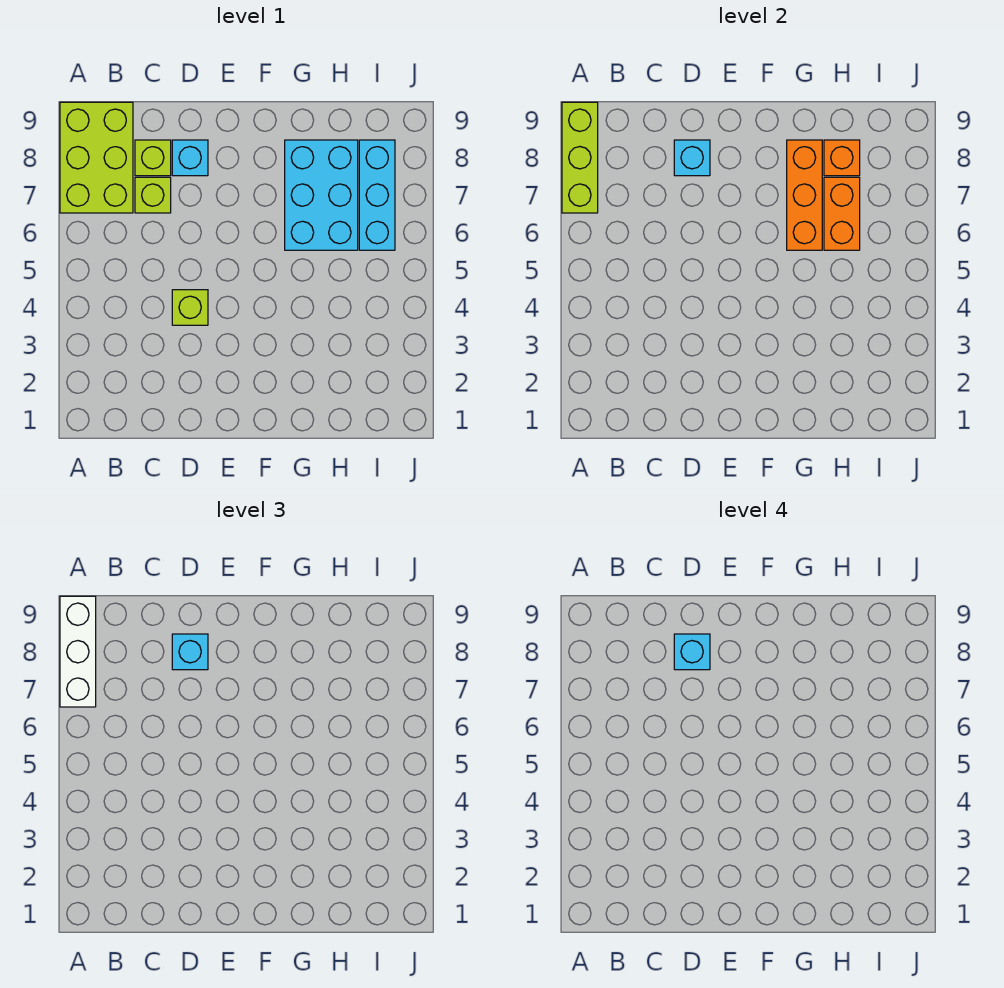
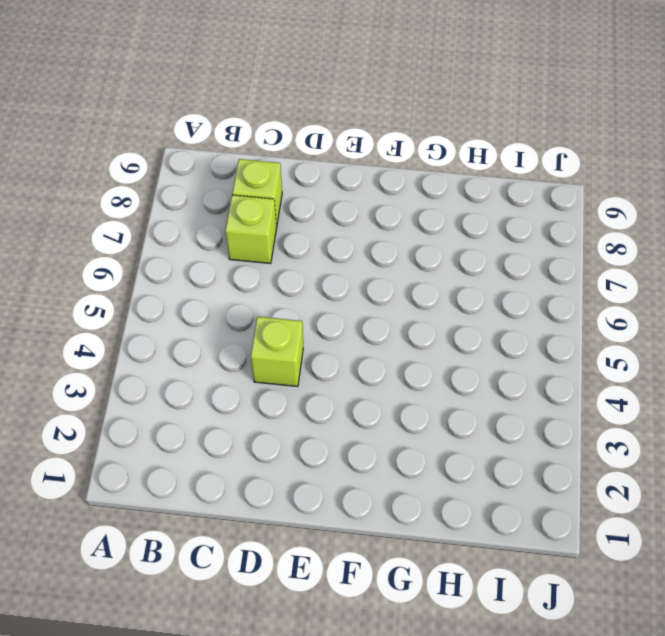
none -> lime 2x3 brick [60,102,133,213]
none -> cyan 1x1 brick [172,140,208,176]
none -> cyan 2x3 brick [285,140,358,250]

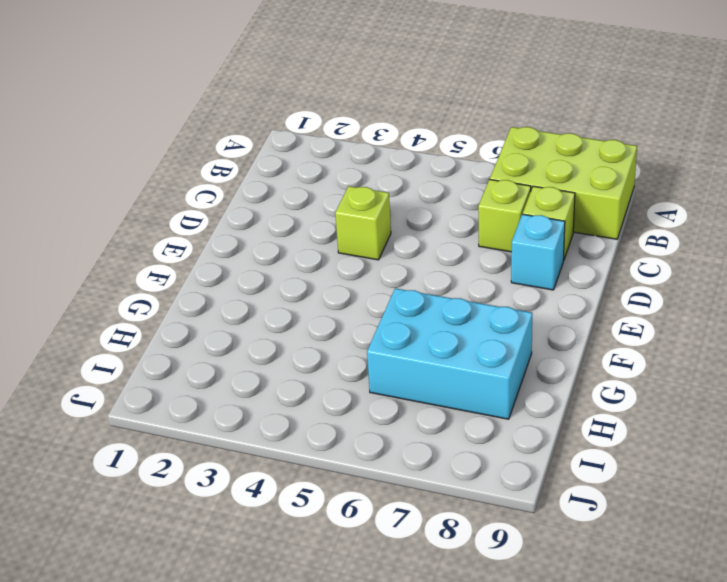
none -> cyan 1x3 brick [359,140,395,250]
none -> lime 1x3 brick [562,102,598,213]
none -> cyan 1x1 brick [674,140,710,176]

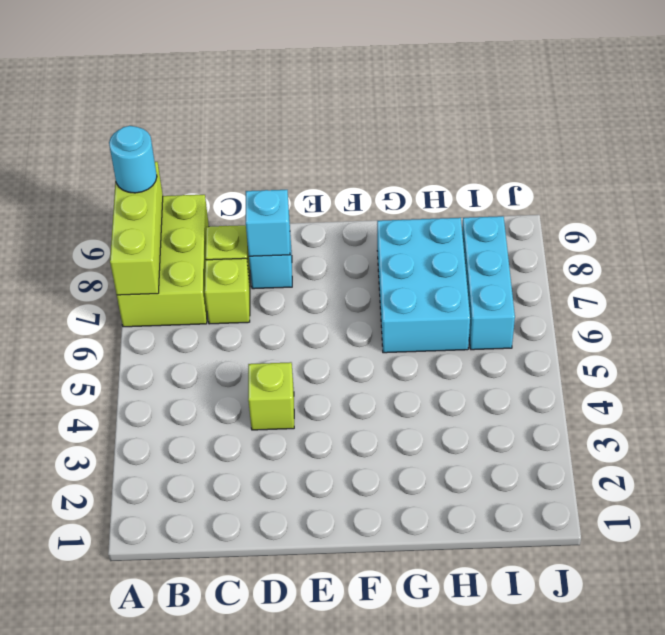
cyan 1x1 round brick [109,126,157,193] -> white 1x3 brick [60,596,96,707]
none -> orange 1x3 brick [787,140,822,250]
none -> orange 1x2 brick [824,177,860,250]
none -> orange 1x1 brick [824,140,860,176]

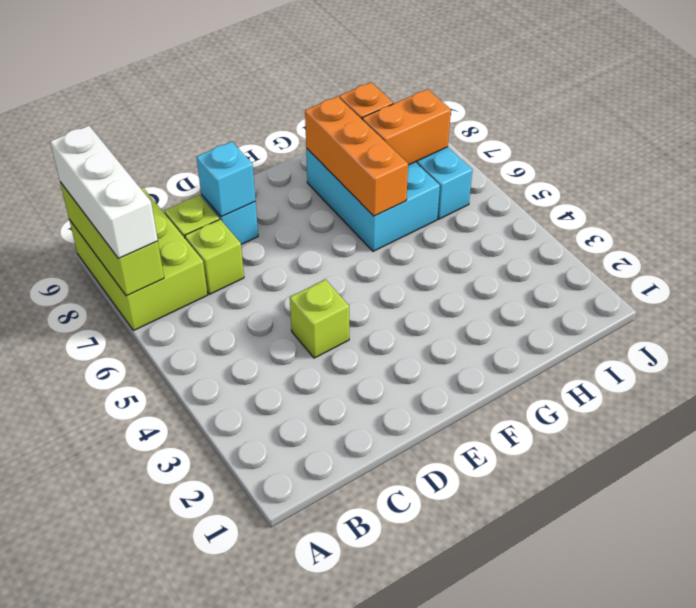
orange 1x2 brick [362,89,451,165] -> orange 1x2 brick turned to [824,177,860,250]
none -> cyan 1x1 brick [172,634,208,670]
none -> cyan 1x1 brick [674,634,710,670]

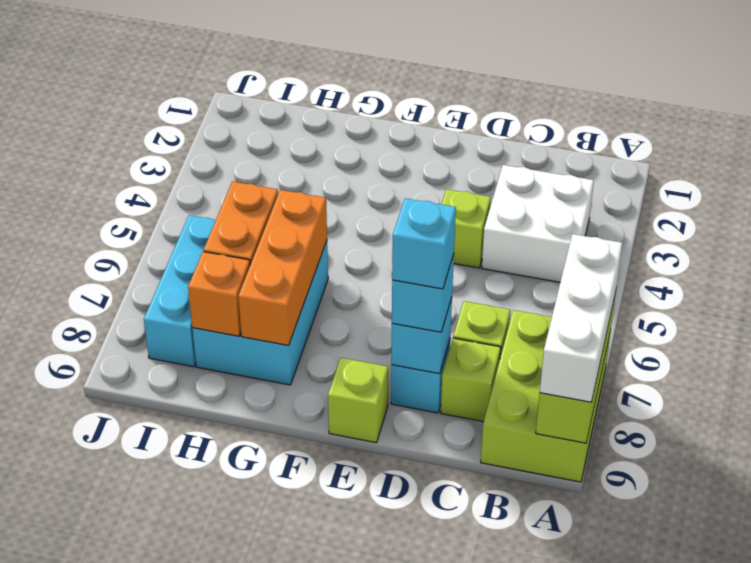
white 2x2 brick [482,165,594,282] -> none
lime 1x1 brick [328,358,388,443] -> none

